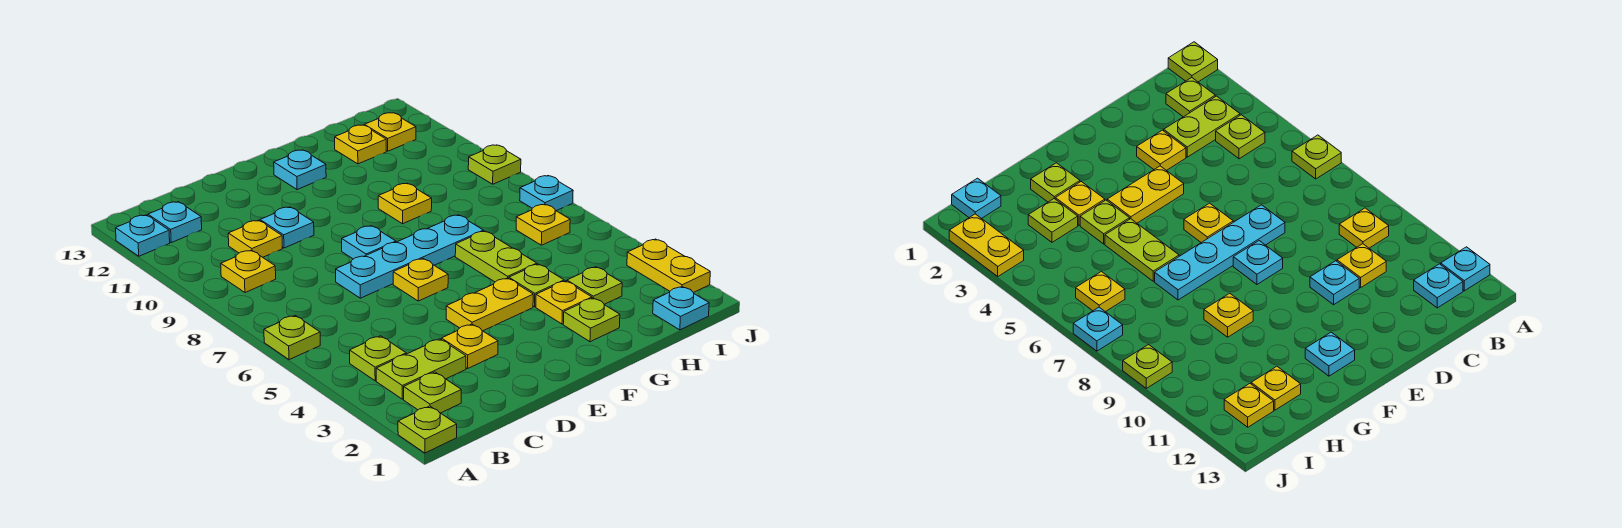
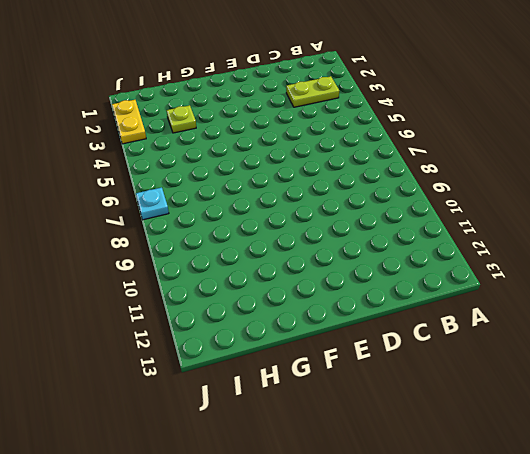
none -> lime 1x1 plate [398,406,457,453]
none -> lime 1x1 plate [264,315,320,360]
none -> cyan 1x1 plate [116,215,170,256]

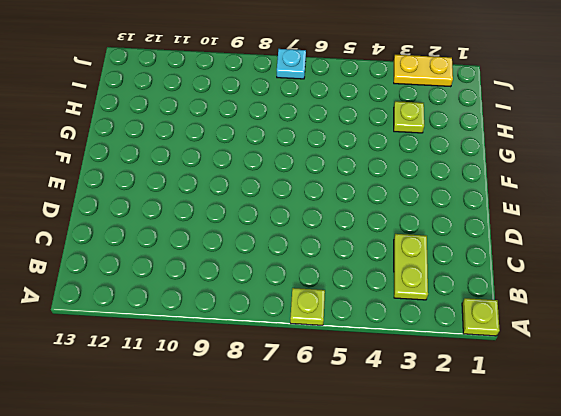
none -> cyan 1x1 plate [116,215,170,256]
none -> lime 1x1 plate [404,372,461,413]
none -> lime 1x1 plate [350,336,406,381]

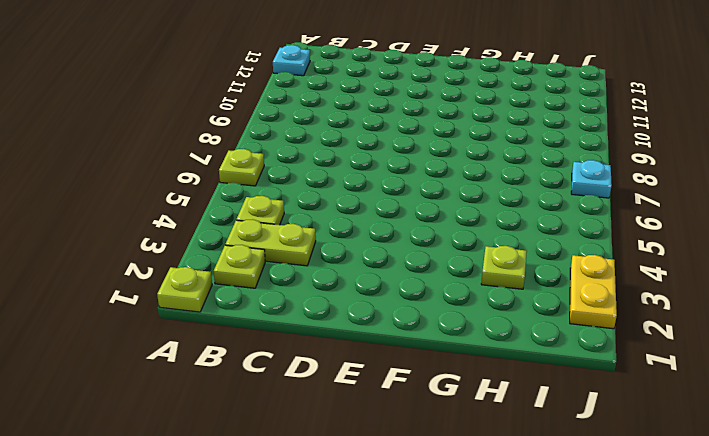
none -> yellow 1x1 plate [221,250,276,292]
none -> cyan 1x1 plate [148,202,202,243]
none -> yellow 1x1 plate [228,220,282,257]

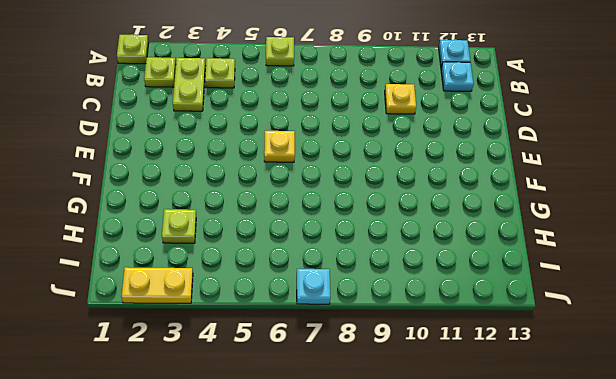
none -> yellow 1x1 plate [221,250,276,292]
none -> yellow 1x1 plate [441,324,498,369]
none -> cyan 1x4 plate [336,215,483,298]

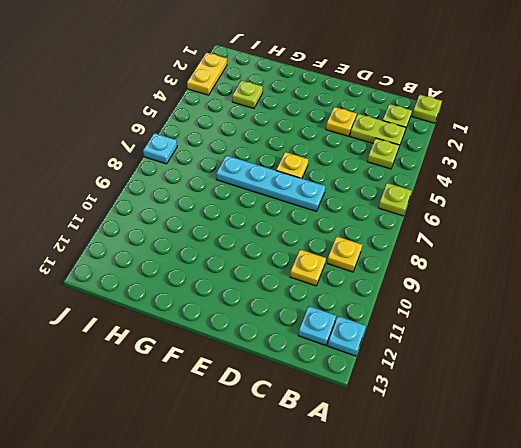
none -> cyan 1x1 plate [260,207,314,248]
none -> yellow 1x2 plate [446,278,533,331]
none -> cyan 1x1 plate [342,226,396,259]

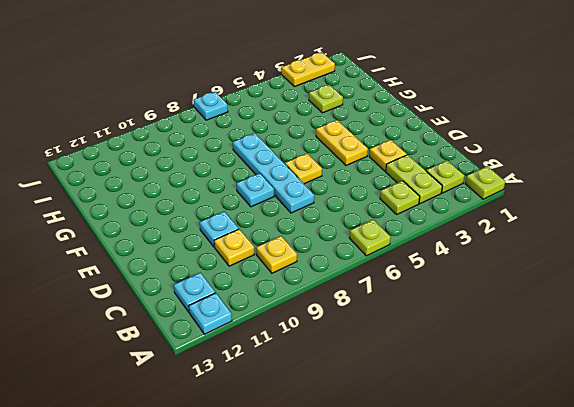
none -> cyan 1x1 plate [274,150,326,190]
none -> lime 1x1 plate [563,298,620,342]
none -> yellow 1x1 plate [536,281,592,324]

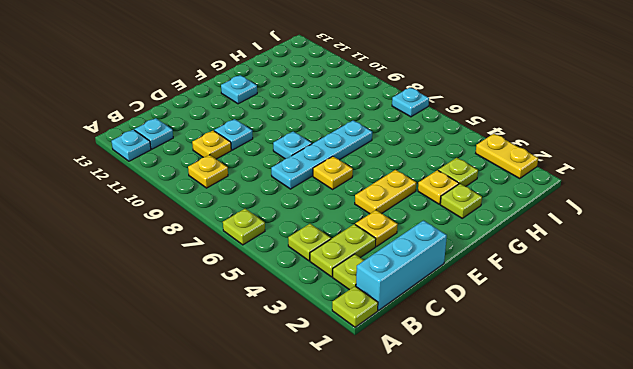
cyan 1x3 brick [356,221,447,310] -> none
none -> lime 1x1 plate [509,264,564,307]
none -> lime 1x2 plate [455,231,537,282]
none -> yellow 1x1 plate [378,183,432,224]

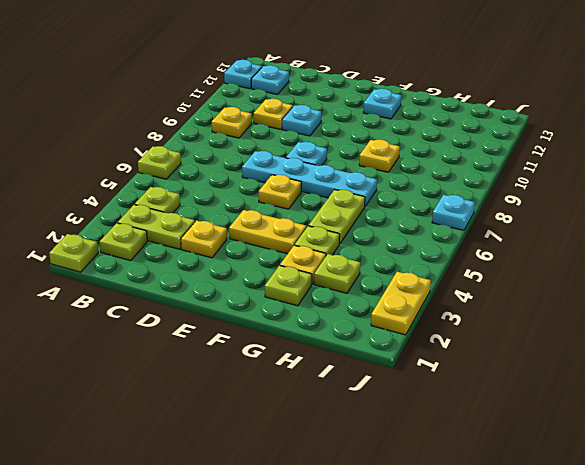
none -> yellow 1x1 plate [335,125,386,164]
none -> cyan 1x1 plate [653,287,709,330]
none -> yellow 1x1 plate [516,204,570,245]

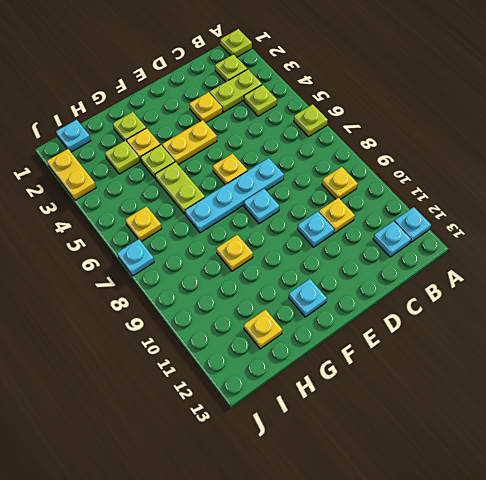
none -> yellow 1x1 plate [365,113,416,151]
none -> lime 1x1 plate [468,145,521,184]

